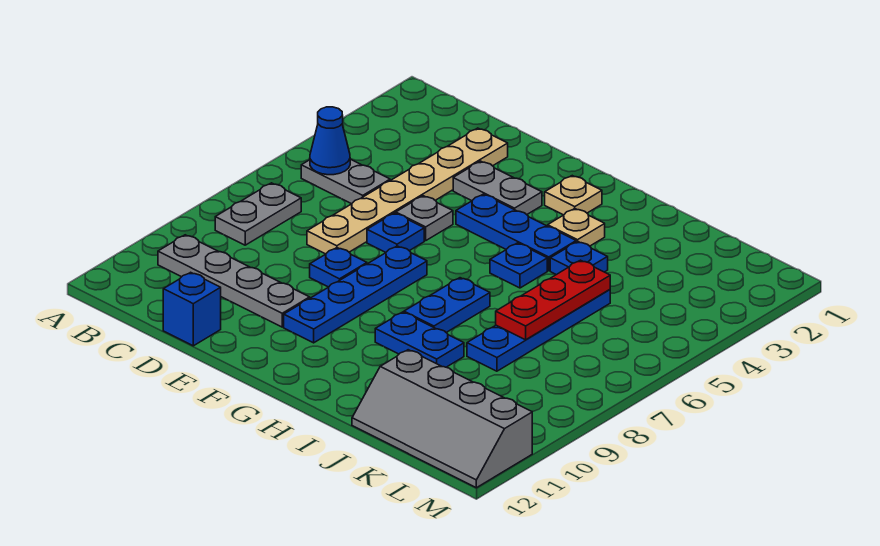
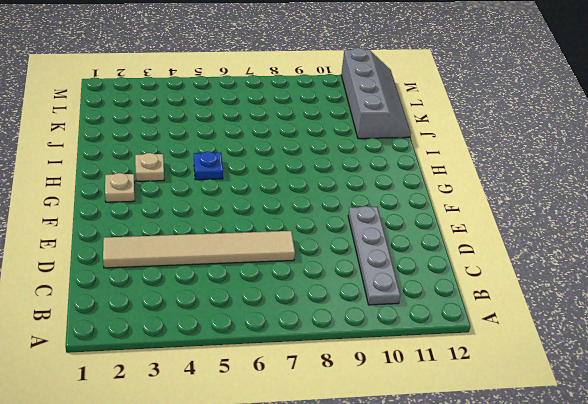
tan 1x6 tile [103,231,295,268] -> tan 1x6 plate [307,128,508,254]
none -> grey 1x2 plate [301,159,390,204]
none -> grey 1x2 plate [215,183,301,245]
none -> blue 1x1 brick [163,272,221,346]

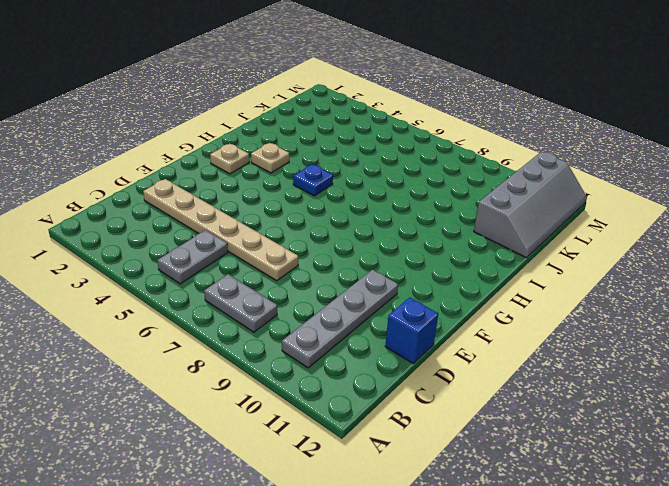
none -> grey 1x2 plate [453,161,542,214]
none -> grey 1x1 plate [396,196,453,241]
none -> blue 1x1 plate [367,213,424,252]

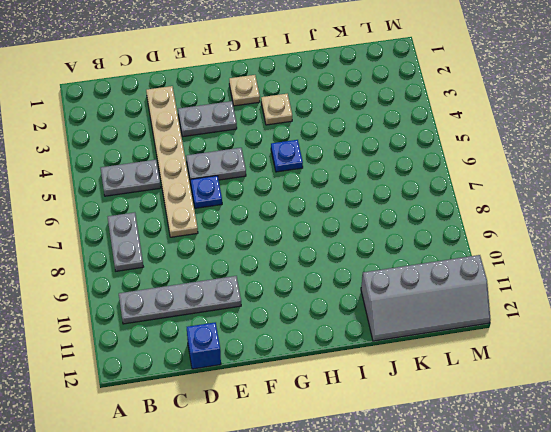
grey 1x2 plate [186,148,246,183] -> grey 1x1 plate [396,196,453,241]
none -> blue 1x1 plate [310,248,367,287]
none -> blue 1x3 plate [456,194,576,271]
none -> blue 1x4 plate [284,246,427,343]

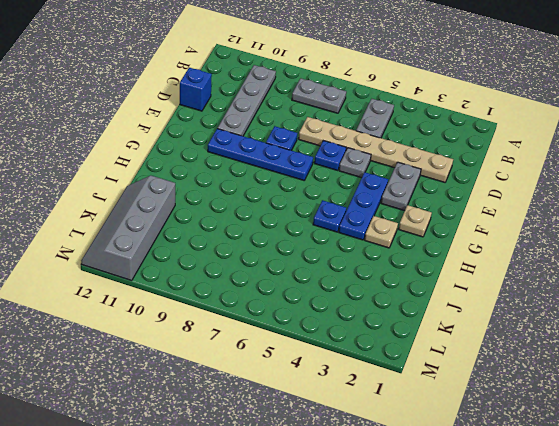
none -> blue 1x2 plate [404,278,490,332]
none -> blue 1x2 plate [375,312,464,367]
none -> blue 1x1 plate [550,241,608,275]

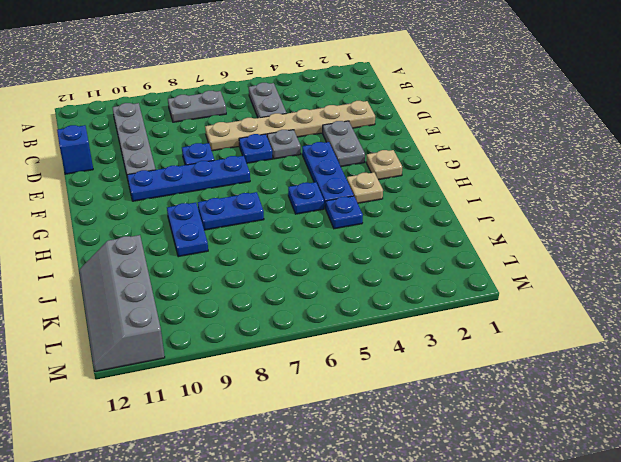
none -> blue 1x4 plate [467,290,610,371]
none -> blue 1x1 cone [310,107,350,175]
none -> red 1x3 plate [496,260,610,340]

